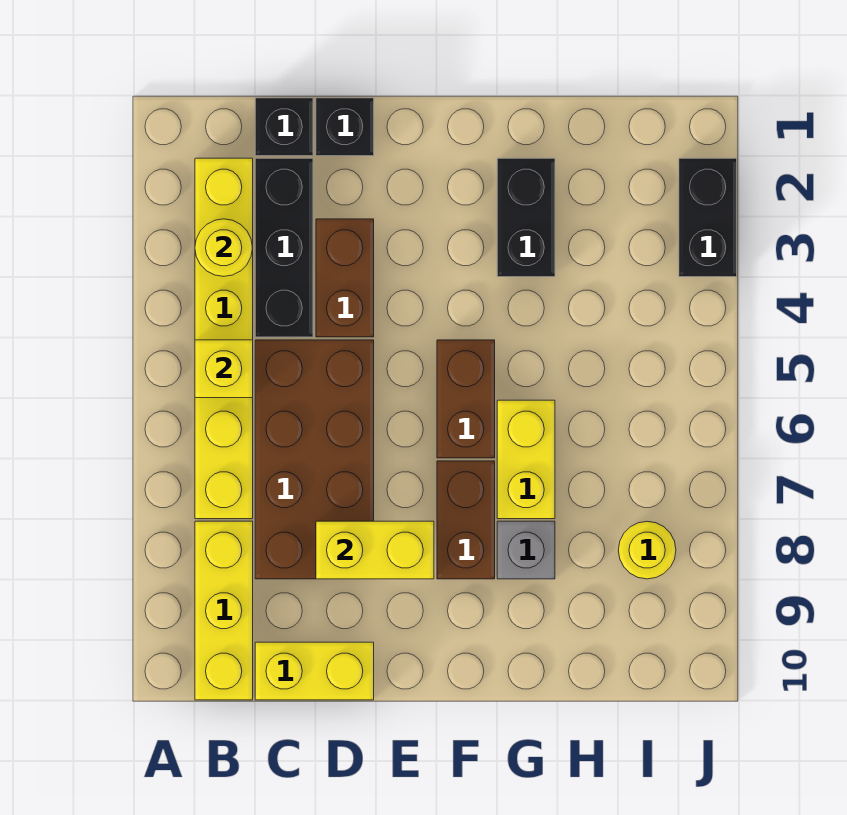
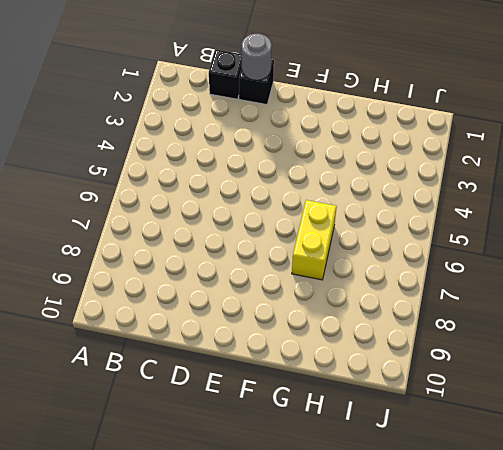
grey 1x1 round brick [242,34,272,80] -> none
none -> yellow 1x6 brick [195,158,253,519]
none -> yellow 1x3 brick [195,521,253,700]
none -> black 1x3 brick [255,158,313,337]

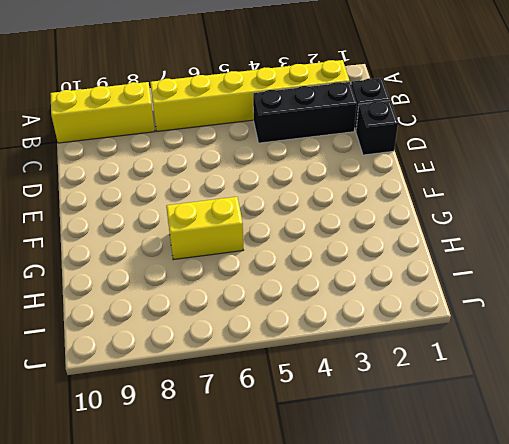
none -> brown 2x4 brick [255,340,374,579]
none -> yellow 1x2 brick [255,642,374,700]
none -> brown 1x2 brick [316,219,374,337]

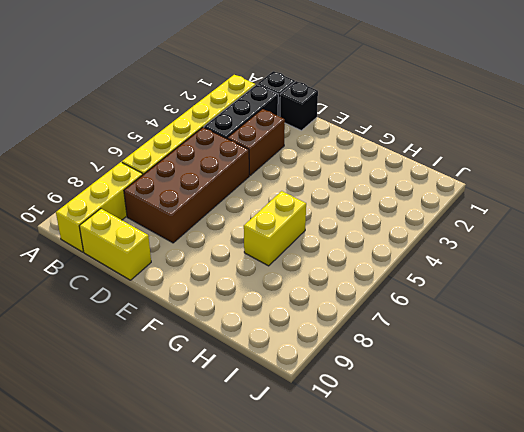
none -> brown 1x2 brick [437,340,495,458]
none -> brown 1x2 brick [437,461,495,579]
none -> black 1x2 brick [497,158,555,277]

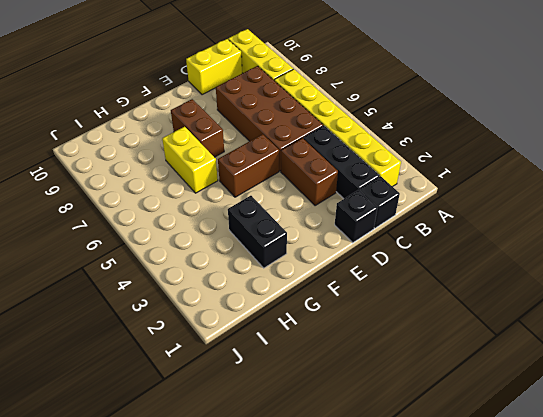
brown 1x2 brick [218,134,279,197] -> brown 1x2 brick turned to [437,340,495,458]
none -> grey 1x1 brick [497,521,555,579]
none -> yellow 1x1 round brick [618,521,676,579]
none -> black 1x2 brick [679,158,737,277]

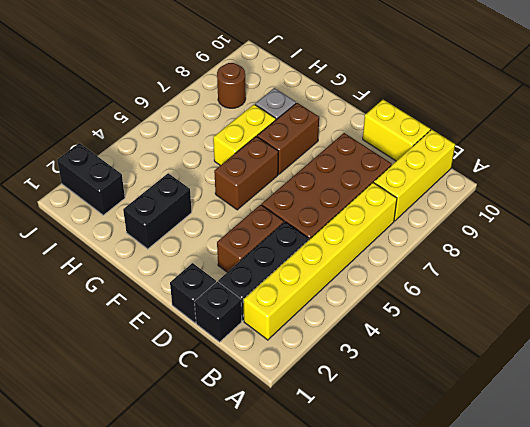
black 1x2 brick [57,143,125,215] -> black 1x2 brick turned to [679,158,737,277]
brown 1x1 round brick [217,63,246,108] -> yellow 1x1 round brick [618,521,676,579]
none -> yellow 1x1 round brick [195,219,252,276]
none -> yellow 1x1 brick [195,340,253,398]
none -> yellow 1x2 brick [316,521,434,579]

